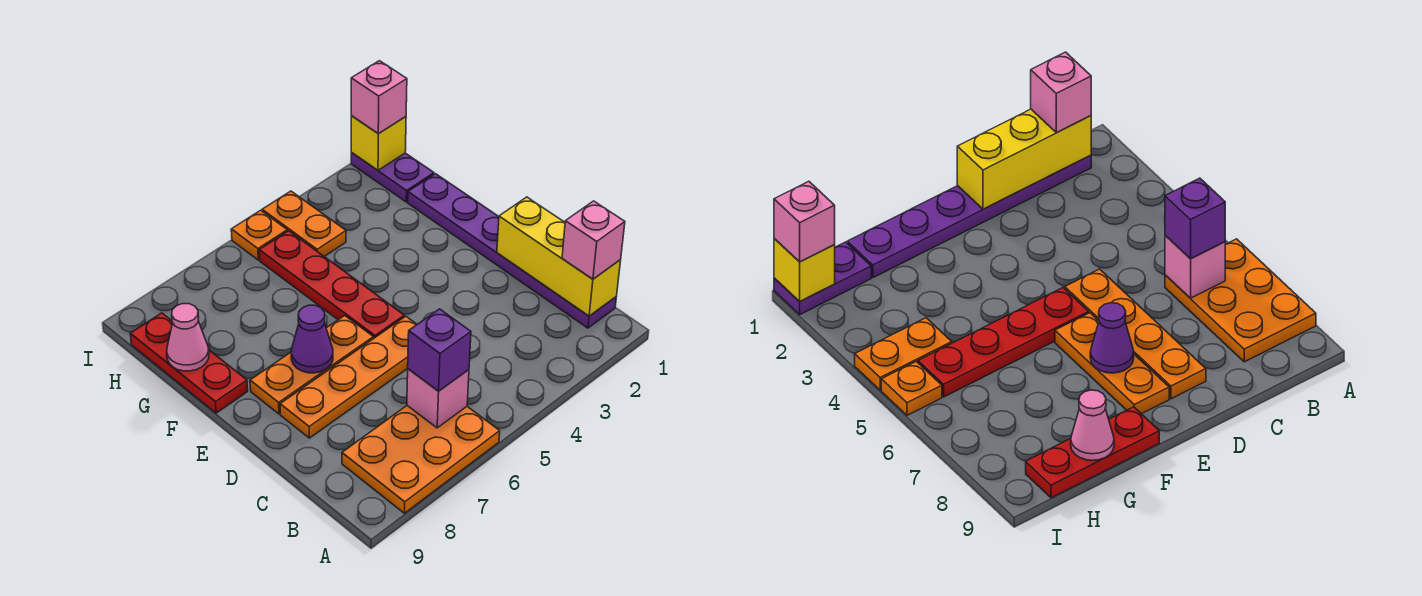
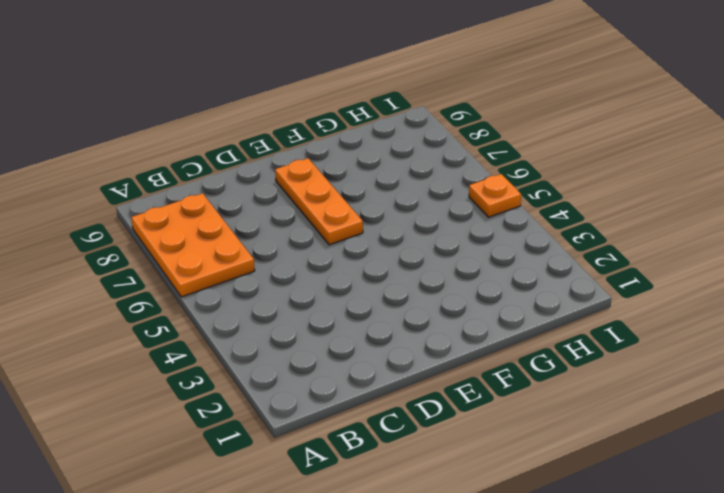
none -> purple 1x6 plate [408,174,616,328]
none -> orange 1x4 plate [280,316,417,438]
none -> red 1x4 plate [259,231,404,339]

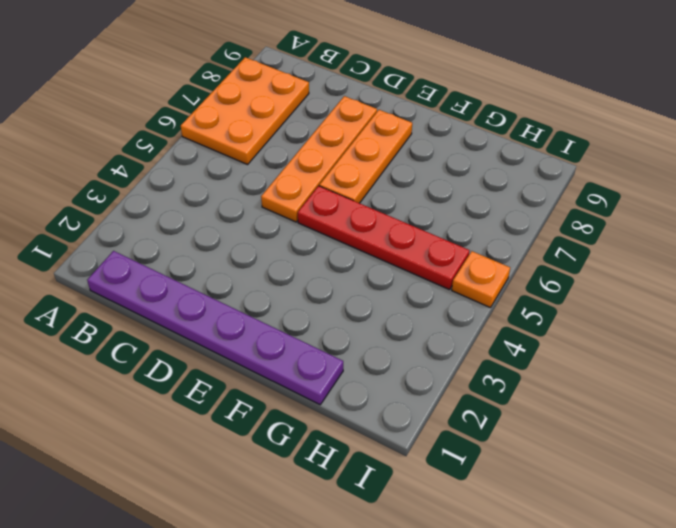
none -> red 1x3 plate [130,313,248,413]
none -> purple 1x2 plate [351,153,434,202]
none -> orange 1x2 plate [262,191,346,257]

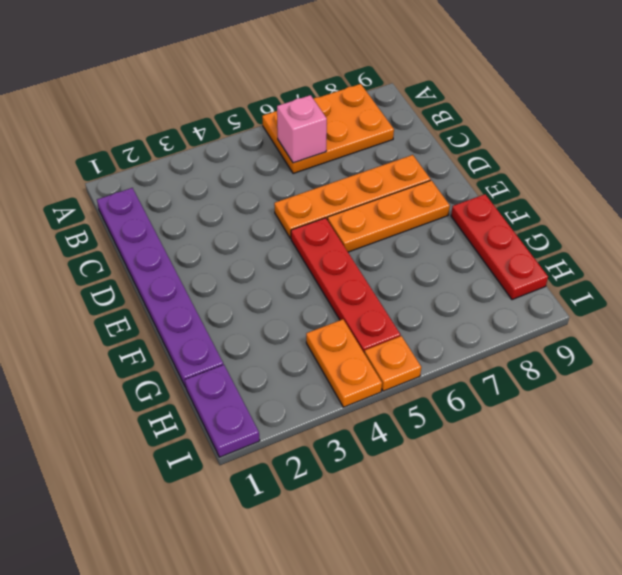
none -> yellow 1x3 brick [497,197,621,316]
none -> purple 1x1 cone [291,305,333,373]
none -> pink 1x1 cone [167,304,209,371]

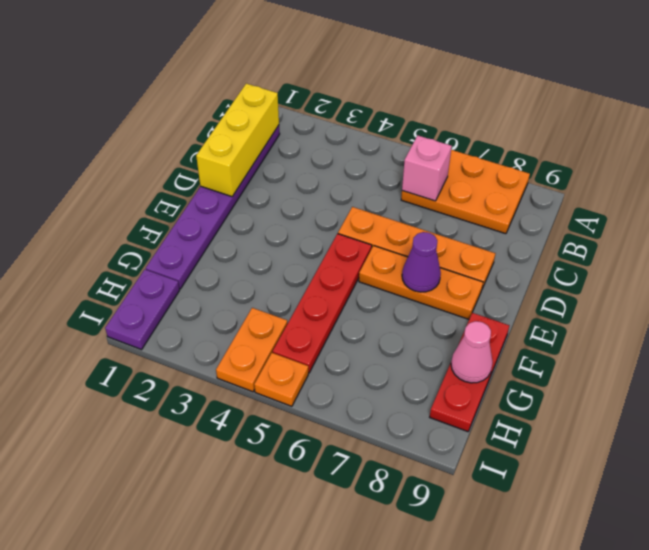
none -> yellow 1x1 brick [351,116,406,170]
none -> pink 1x1 brick [562,201,625,279]
none -> purple 1x1 brick [408,309,471,391]

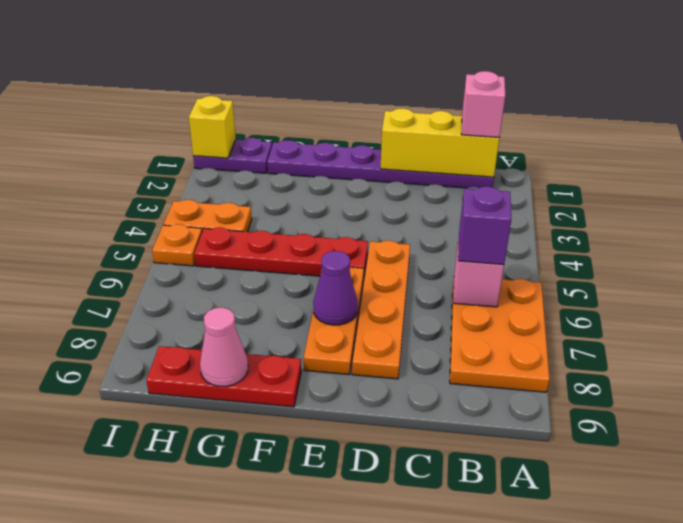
none -> pink 1x1 brick [351,61,407,133]

